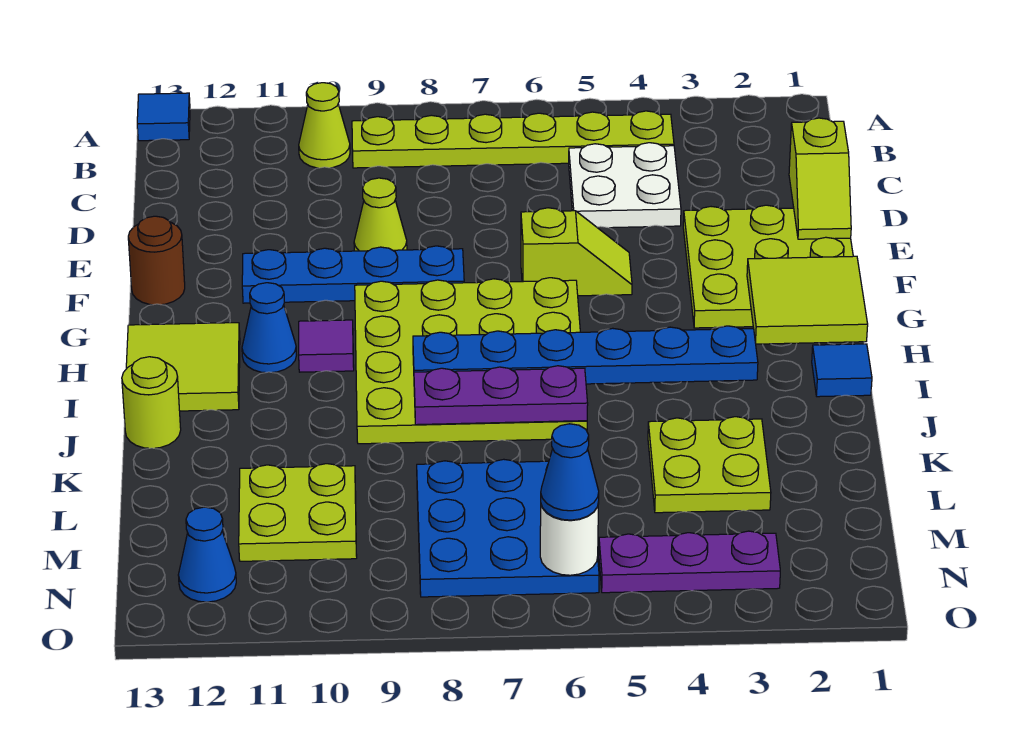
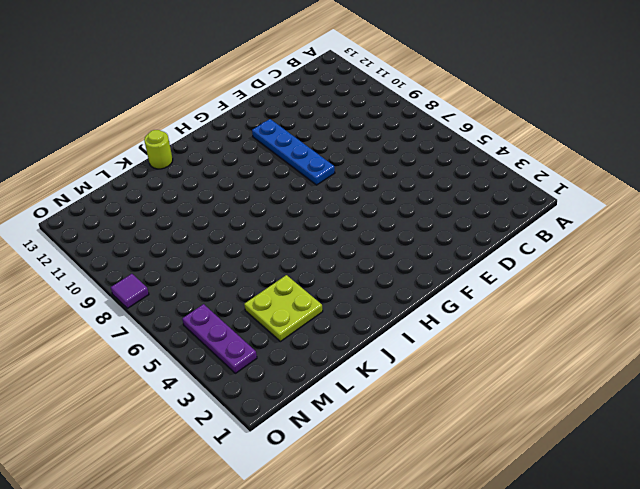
purple 1x1 tile [111,274,149,308] -> purple 1x1 tile moved to [299,320,354,372]
none -> blue 1x1 tile [137,93,190,141]
none -> lime 1x6 plate [352,111,674,168]
none -> lime 1x1 cone [299,83,350,168]

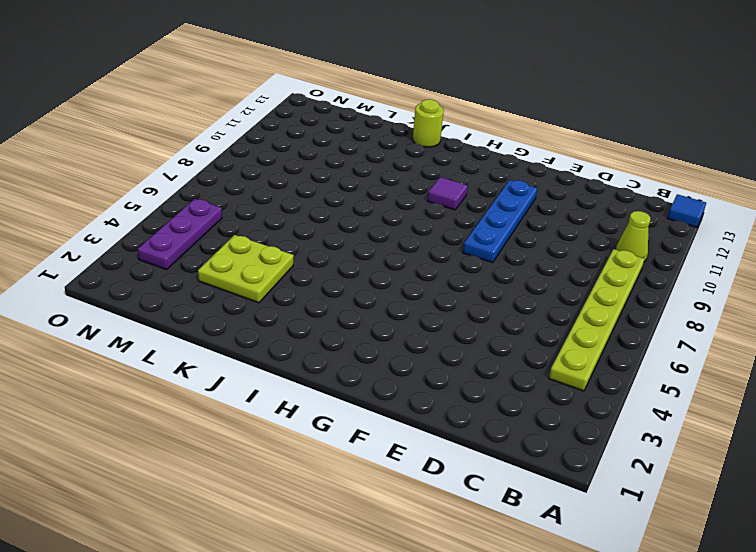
none -> white 2x2 plate [569,143,681,228]
none -> lime 3x3 plate [683,205,853,328]
none -> lime 1x1 cone [354,178,407,251]

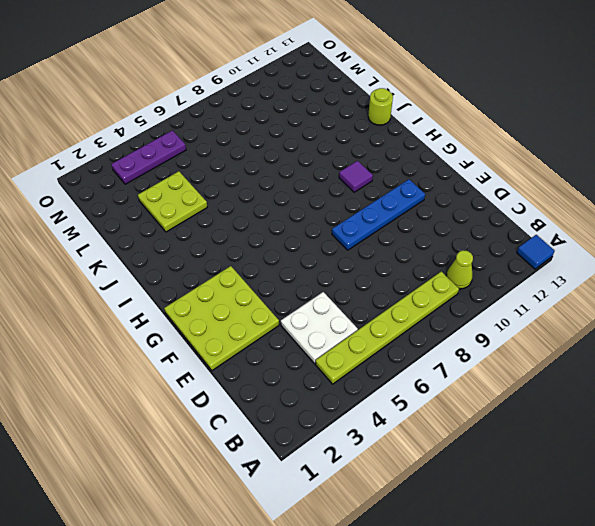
none -> lime 1x1 cone [354,178,407,251]
none -> lime 1x2 slope [521,208,632,296]
none -> brown 1x1 round brick [128,216,185,305]

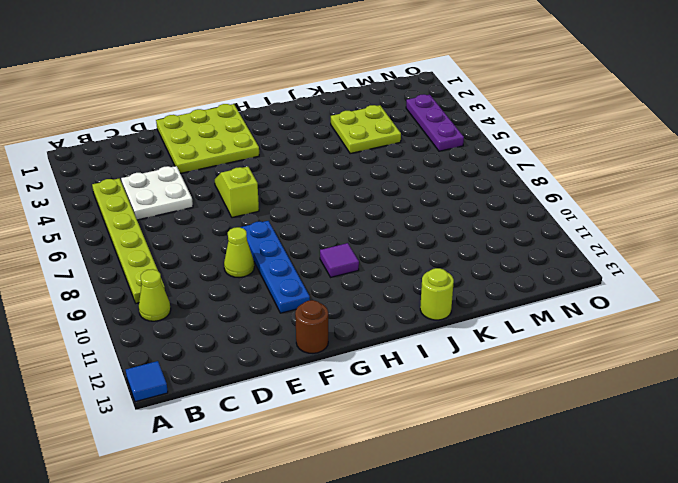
none -> lime 4x4 plate [355,278,587,444]
none -> blue 1x1 cone [242,283,296,373]
none -> lime 2x2 tile [126,323,240,411]

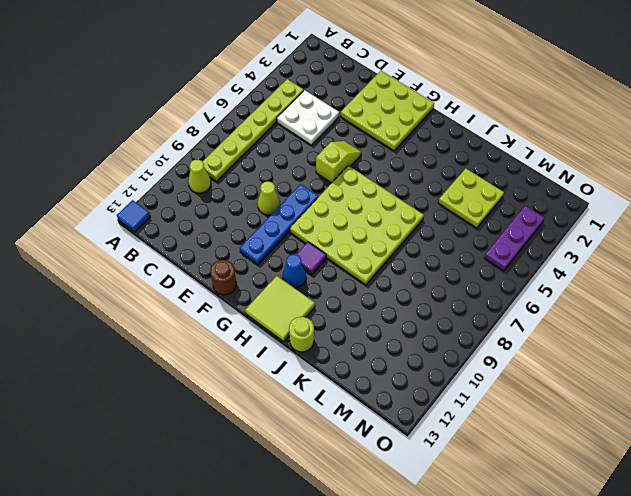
none -> blue 1x1 tile [812,344,872,397]
none -> blue 3x3 plate [417,459,599,597]
none -> lime 2x2 plate [239,464,357,561]

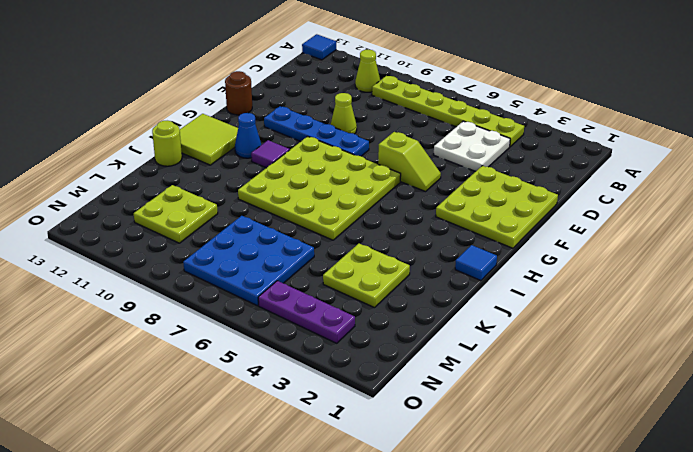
none -> blue 1x1 cone [178,507,236,602]
none -> lime 1x2 slope [789,118,851,239]
none -> lime 2x2 tile [747,256,868,344]

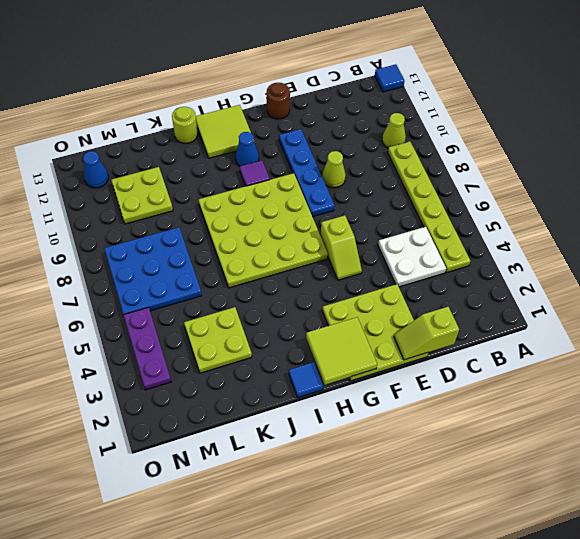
none -> blue 1x6 plate [413,326,758,384]
none -> purple 1x3 plate [414,366,588,425]
none -> white 1x1 round brick [540,502,599,575]

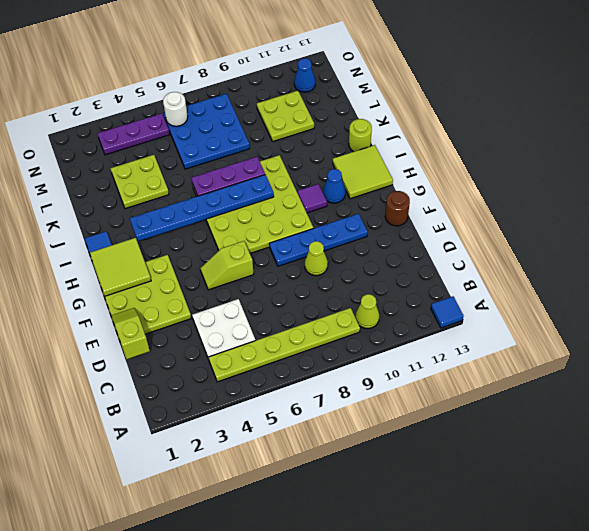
none -> blue 1x1 cone [541,424,599,520]

